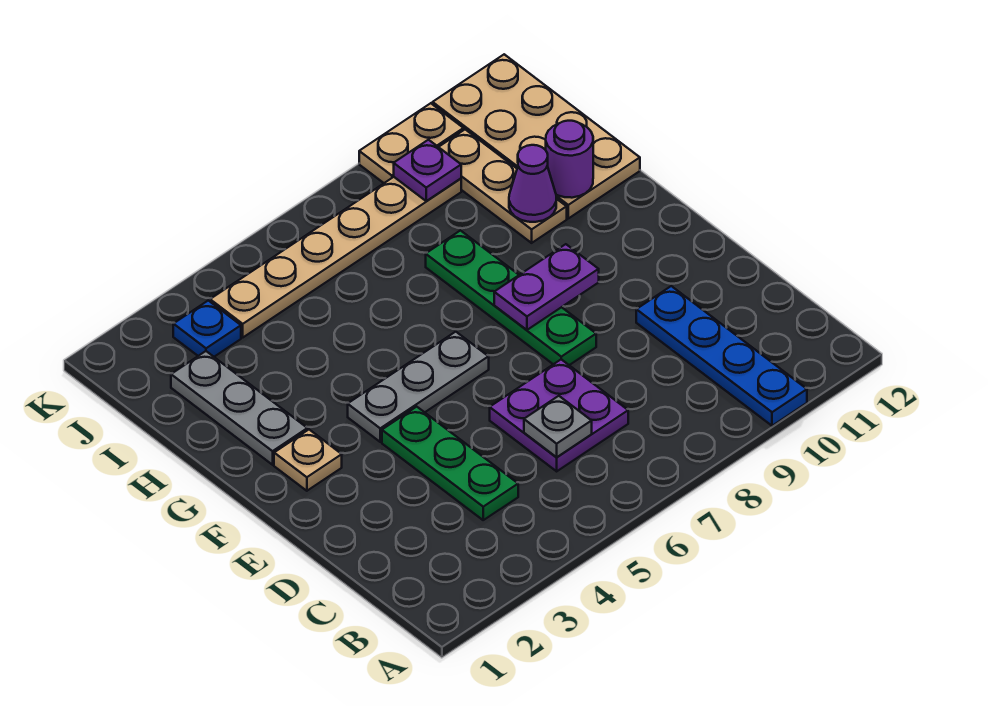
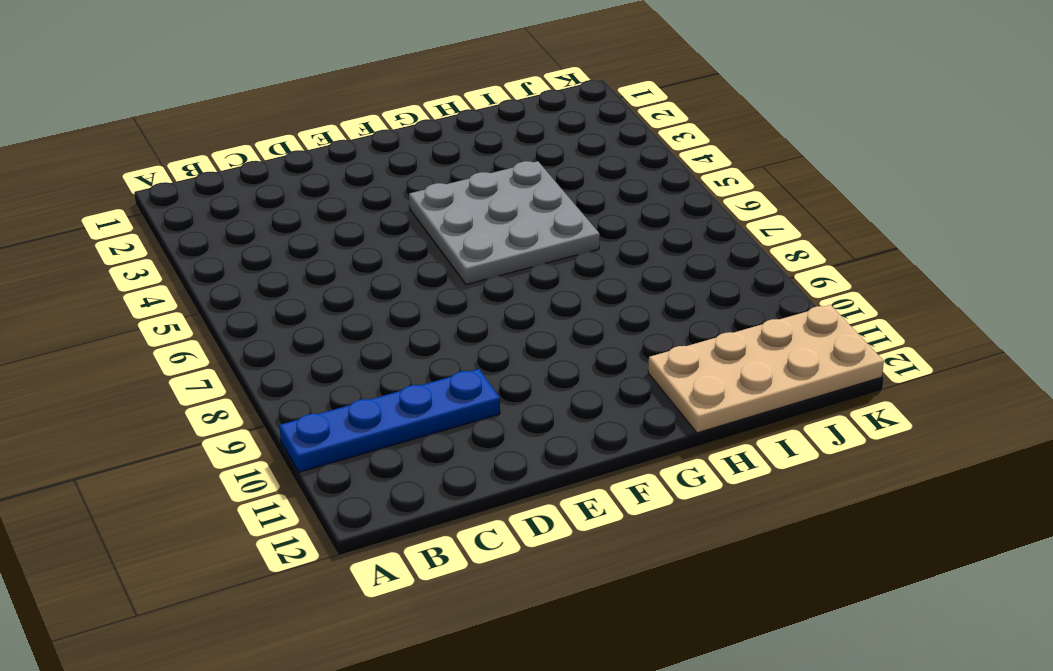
grey 3x3 plate [409,161,600,285] -> grey 1x3 plate [348,332,489,442]
none -> green 1x3 plate [382,407,518,520]
none -> purple 2x2 plate [490,359,628,471]
none -> green 1x4 plate [426,231,596,365]

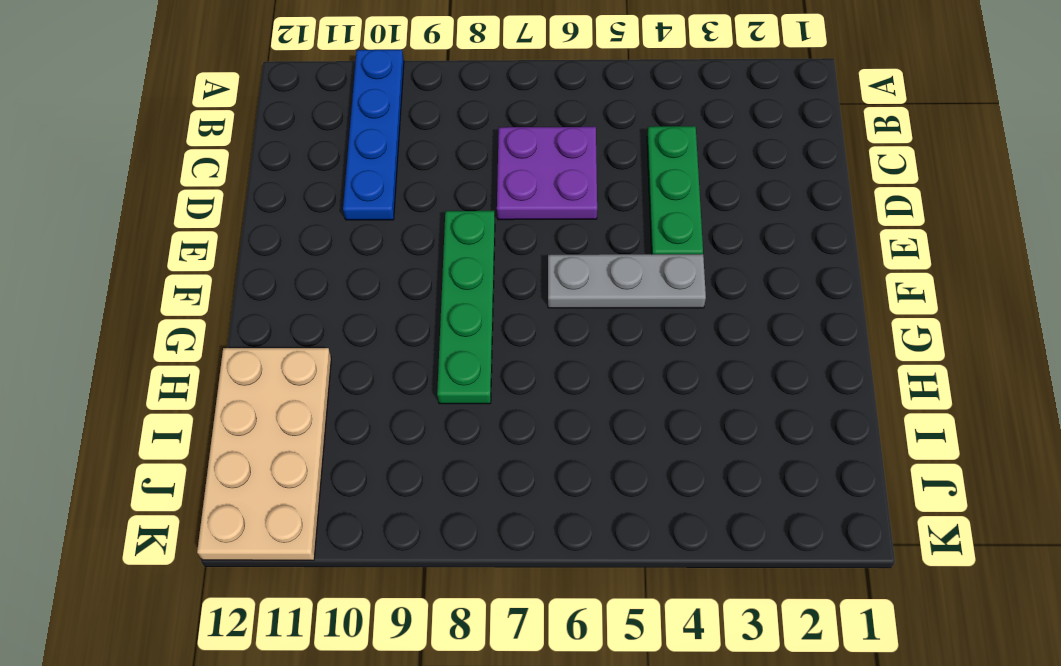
none -> tan 1x1 plate [274,430,342,491]
none -> grey 1x3 plate [171,351,307,465]
none -> tan 1x3 plate [439,129,567,243]

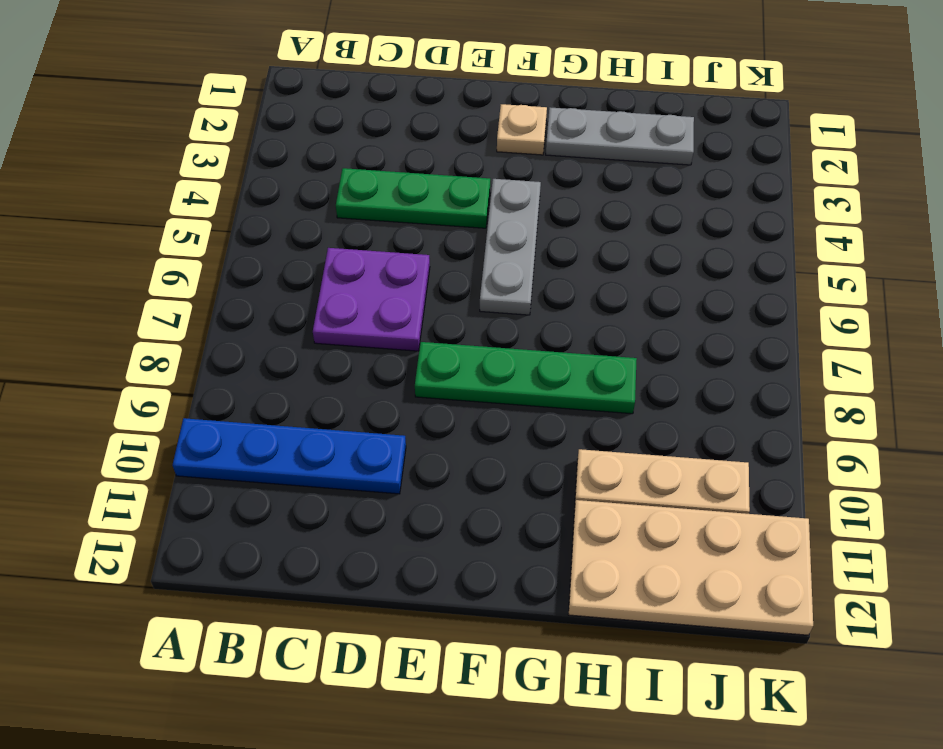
none -> blue 1x1 plate [173,300,241,357]
none -> tan 1x6 plate [210,177,461,337]
none -> tan 1x2 plate [359,103,464,183]

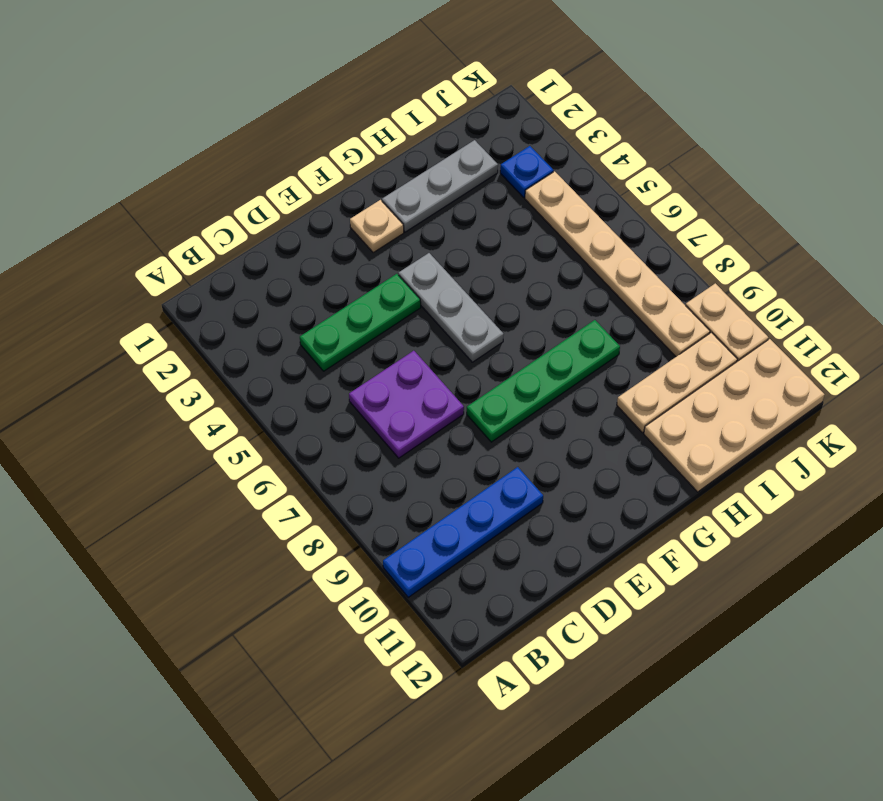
none -> grey 1x1 plate [524,396,592,457]
none -> purple 1x2 plate [494,244,599,330]
none -> purple 1x1 cone [509,145,556,222]

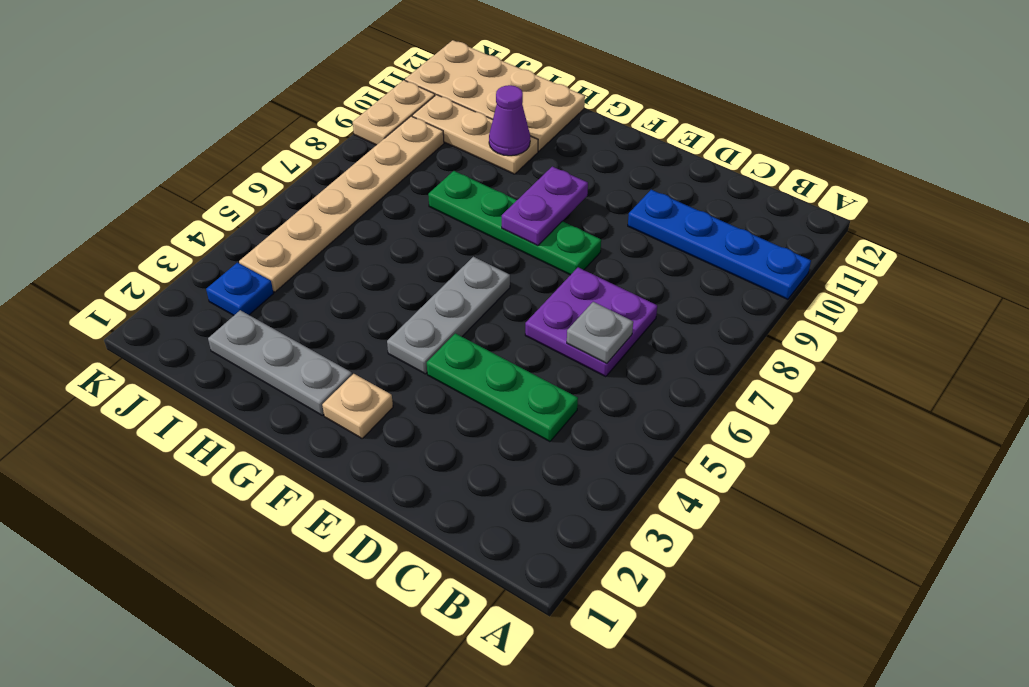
none -> purple 1x1 round brick [546,121,593,198]
none -> purple 1x1 plate [394,140,461,201]

